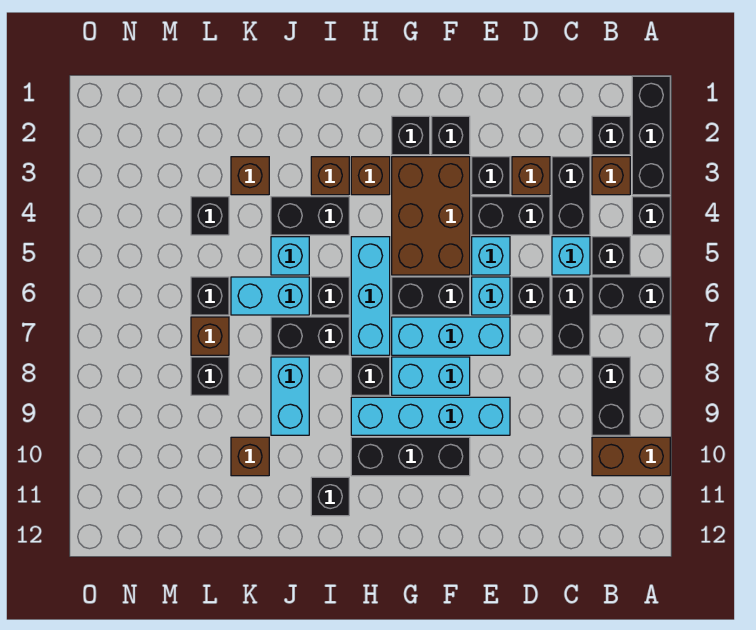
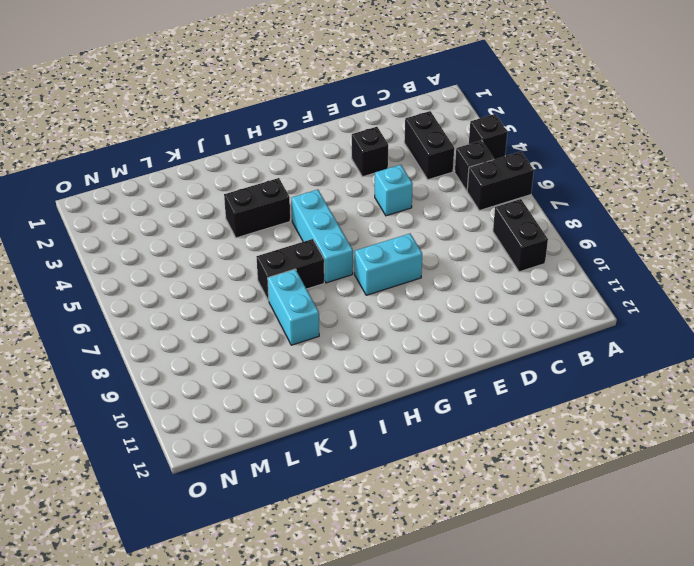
none -> black 1x3 brick [632,76,670,195]
none -> brown 1x2 brick [592,437,670,476]
none -> black 1x1 brick [592,116,630,155]
none -> brown 1x1 brick [592,157,630,195]

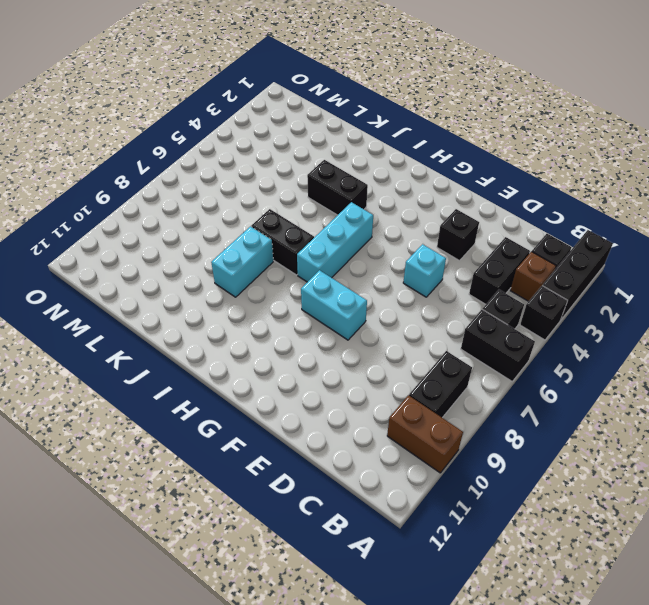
none -> cyan 1x1 brick [552,237,590,275]
none -> black 1x2 brick [552,277,590,355]
none -> brown 1x1 brick [512,157,550,195]
none -> black 1x2 brick [472,197,550,235]

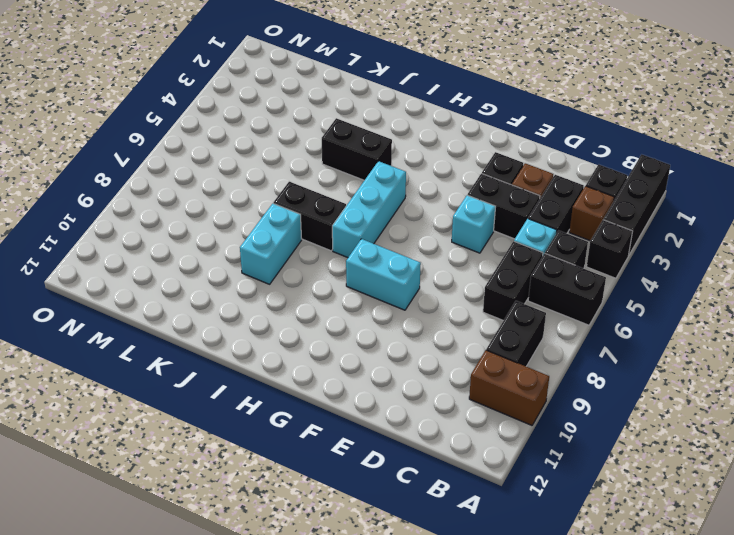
none -> black 1x1 brick [512,277,550,315]
none -> cyan 1x1 brick [472,277,510,315]
none -> cyan 1x3 brick [392,317,510,355]
none -> cyan 1x4 brick [351,397,510,435]

